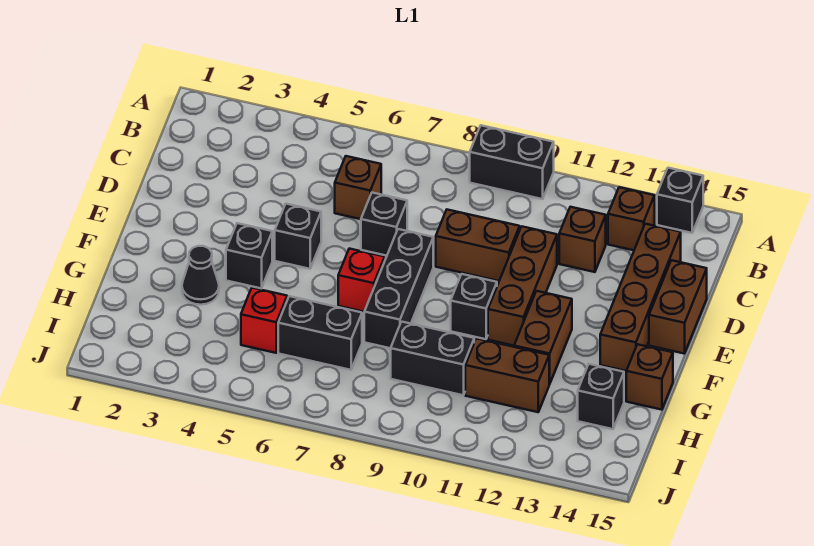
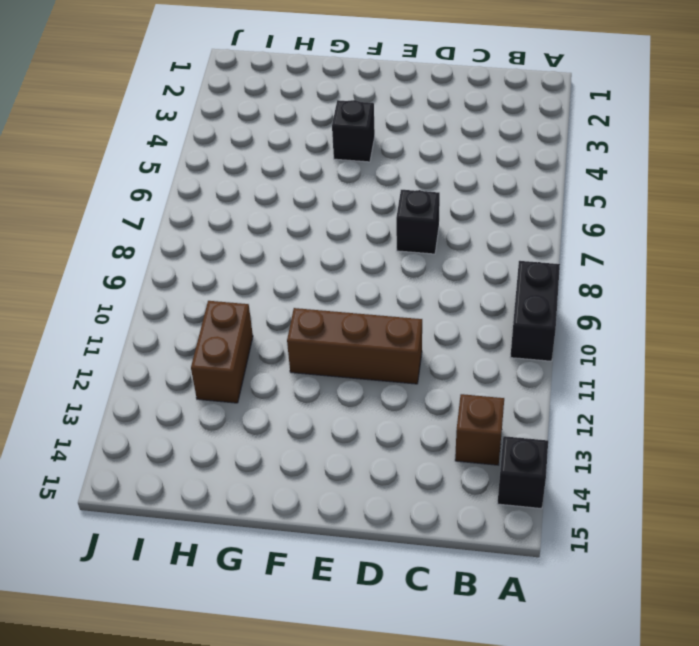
none -> brown 1x1 brick [335,156,381,219]
none -> brown 1x1 brick [559,207,606,272]
none -> brown 1x4 brick [600,224,681,371]

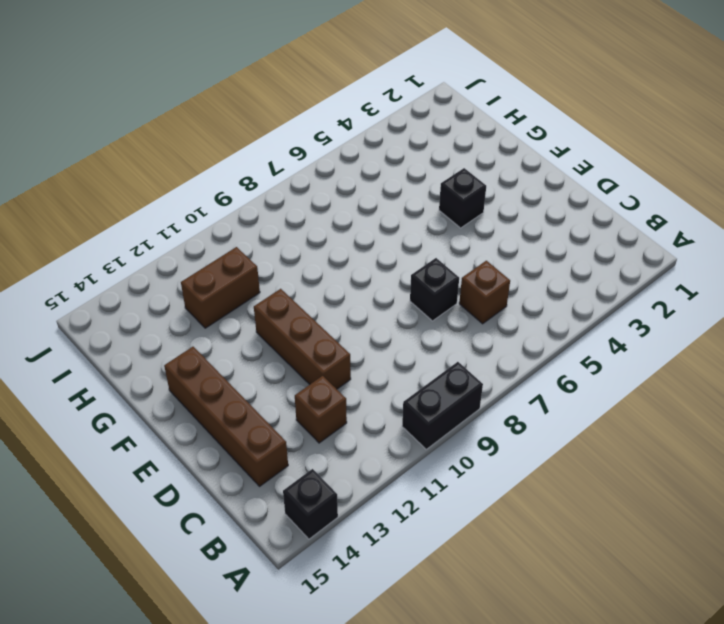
none -> brown 1x1 brick [608,187,655,250]
none -> brown 1x2 brick [436,210,520,281]
none -> brown 1x2 brick [649,260,707,354]

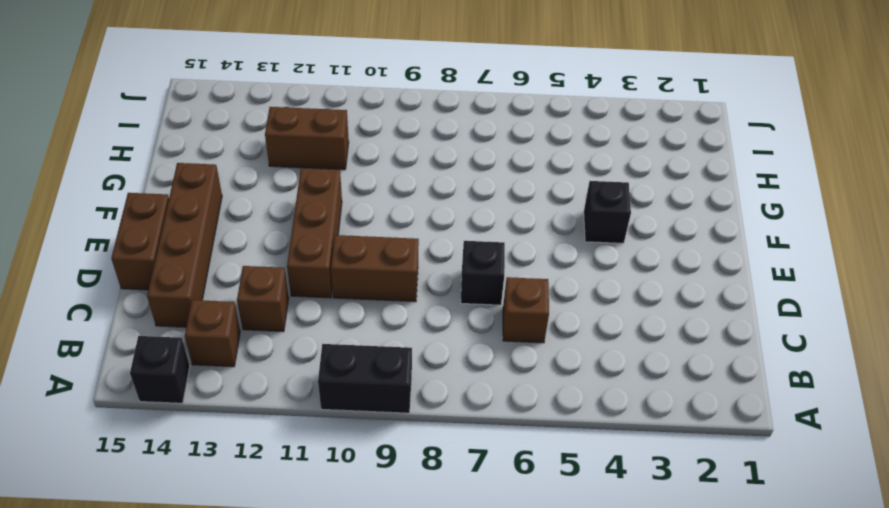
none -> black 1x1 brick [275,204,321,269]
none -> black 1x3 brick [364,229,433,348]
none -> red 1x1 brick [338,249,385,312]

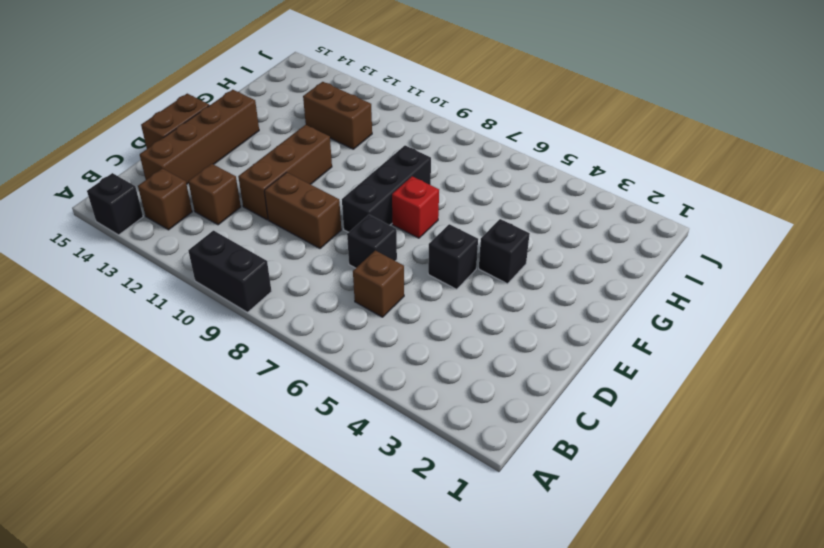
none -> black 1x1 brick [451,274,497,339]
none -> brown 1x2 brick [514,291,572,384]
none -> black 1x1 cone [182,246,219,305]

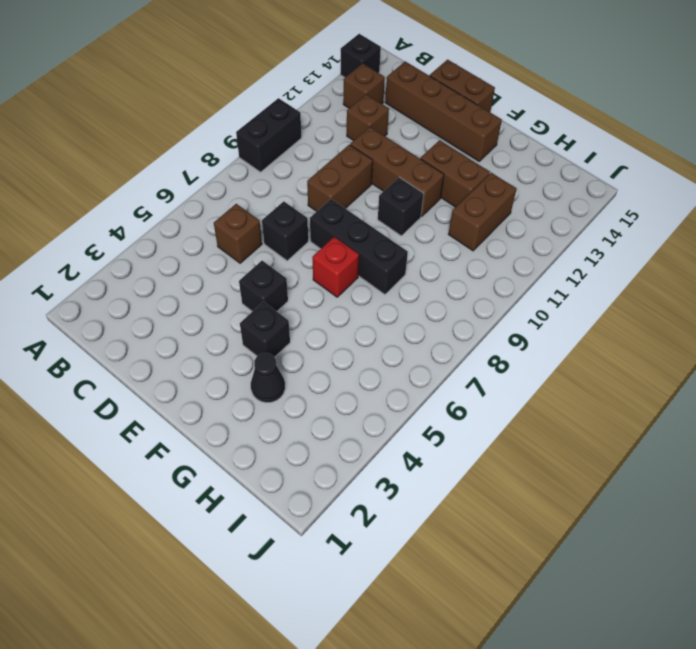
none -> brown 1x1 brick [626,344,673,410]
none -> red 1x1 brick [241,288,287,353]
none -> black 1x2 brick [278,296,362,370]

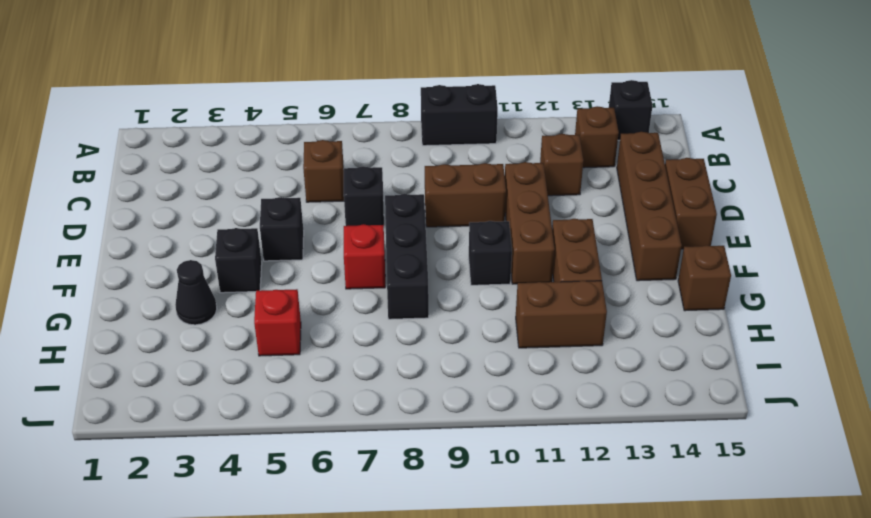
none -> black 1x2 brick [278,296,362,370]
none -> black 1x2 brick [391,322,474,395]
none -> black 1x1 brick [578,364,624,429]

